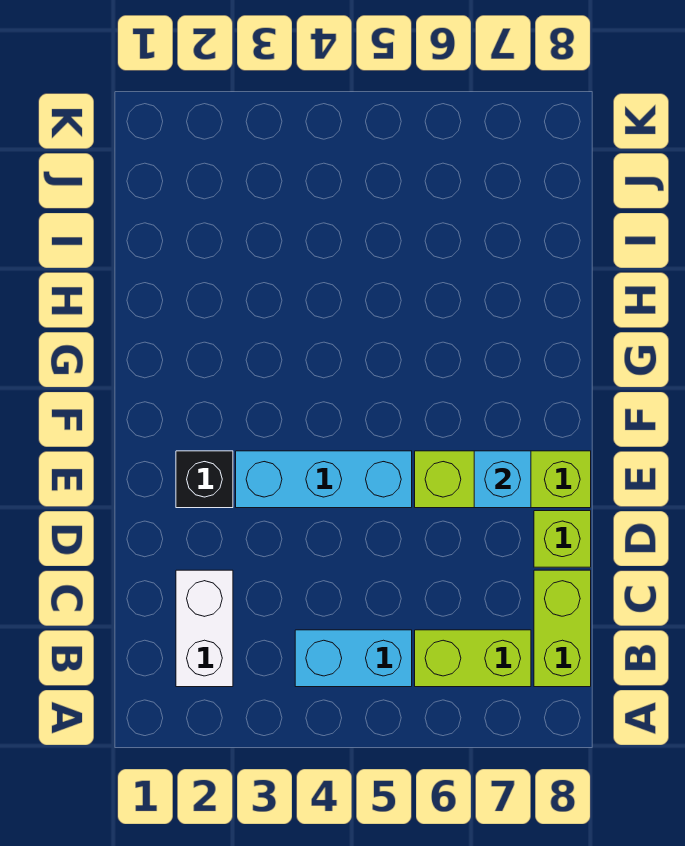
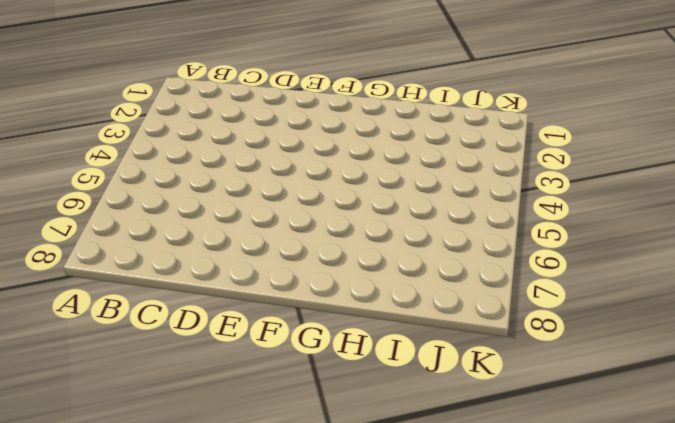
none -> white 1x2 brick [176,570,233,687]
none -> cyan 1x2 brick [295,630,412,687]

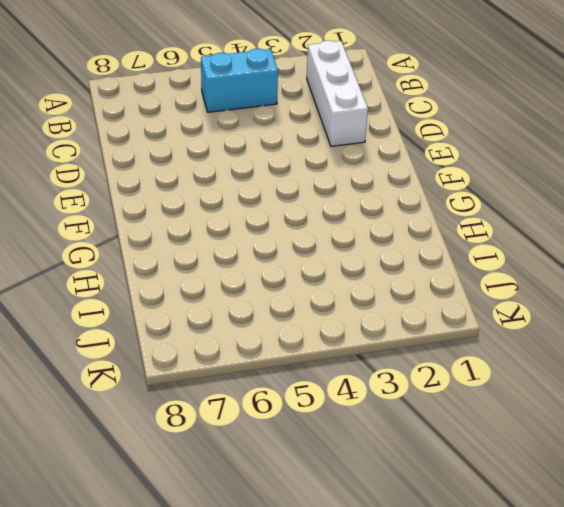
white 1x3 brick [307,40,368,147] -> white 1x2 brick [176,570,233,687]
none -> lime 1x2 brick [415,630,531,687]
none -> lime 1x2 brick [534,570,591,687]

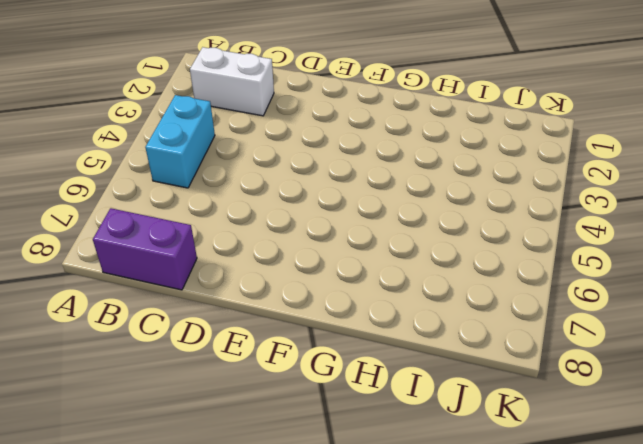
purple 1x2 brick [93,208,197,290] -> lime 1x2 brick [534,570,591,687]
none -> lime 1x2 brick [415,630,531,687]
none -> lime 1x1 brick [534,511,591,567]

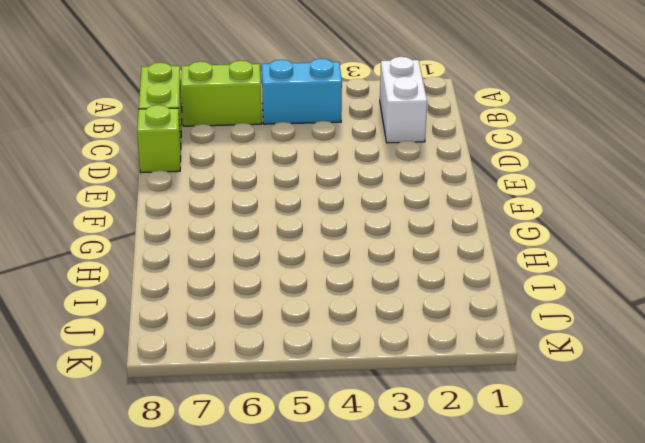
none -> black 1x1 brick [176,451,233,508]
none -> cyan 1x3 brick [236,451,412,508]

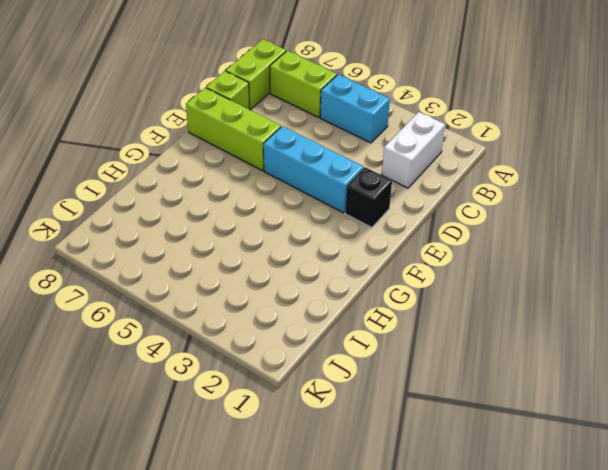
none -> cyan 1x1 brick [474,451,531,508]

